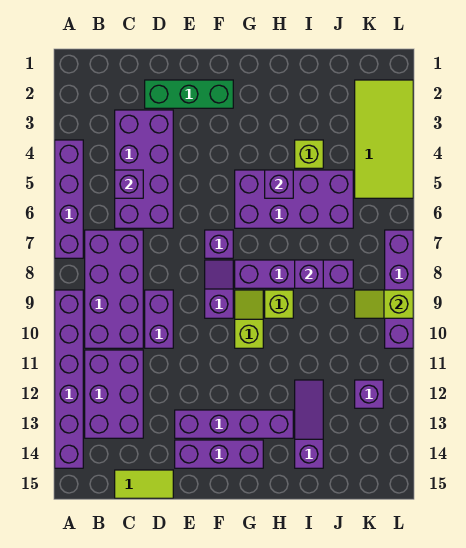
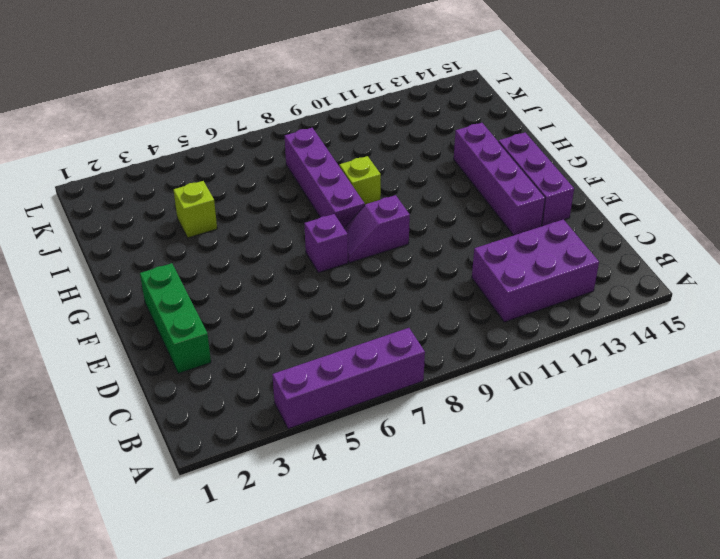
none -> purple 1x6 brick [55,290,83,468]
none -> purple 2x4 brick [85,230,143,348]
none -> purple 2x4 brick [115,110,173,228]

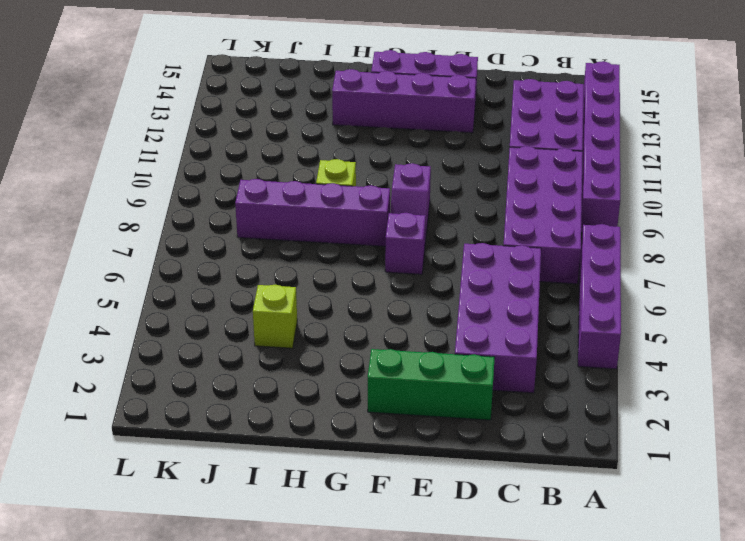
none -> lime 1x2 tile [115,470,173,498]
none -> purple 1x2 brick [145,290,173,348]
none -> purple 2x4 brick [235,170,353,228]

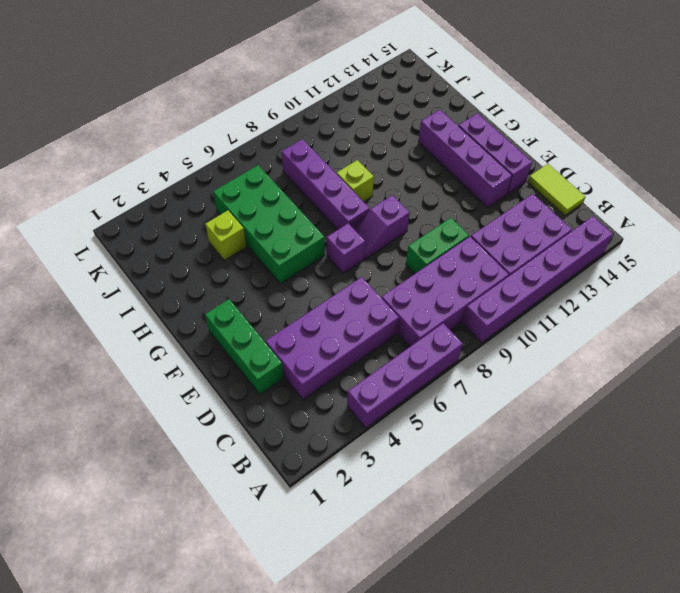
green 1x2 brick [406,218,469,273] -> purple 1x2 brick [145,290,173,348]
green 2x4 brick [213,165,325,284] -> purple 2x4 brick [235,170,353,228]
none -> lime 1x2 slope [235,290,263,348]
none -> purple 1x3 slope [295,380,323,468]
none -> lime 2x4 tile [355,80,413,198]

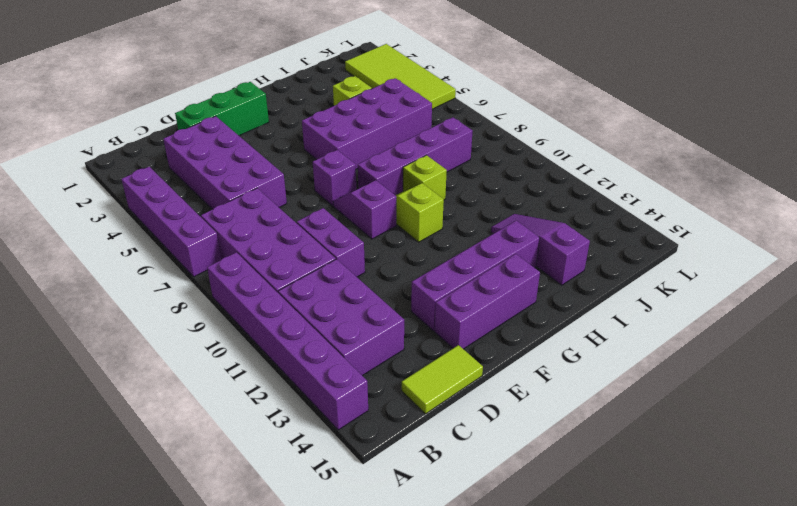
none -> purple 1x1 brick [355,380,383,408]
none -> purple 1x4 brick [385,230,413,348]
none -> purple 1x1 brick [115,170,143,198]

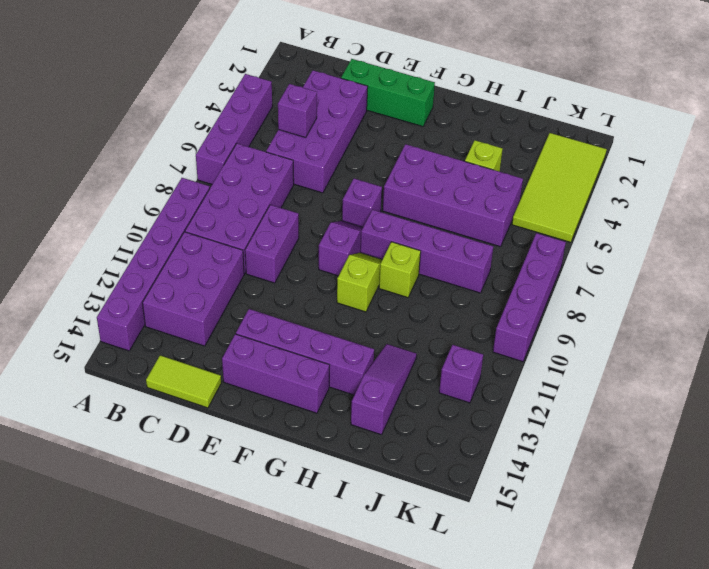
none -> purple 1x1 brick [265,170,293,198]
none -> purple 1x1 brick [295,260,323,288]
none -> lime 1x2 slope [355,290,413,318]

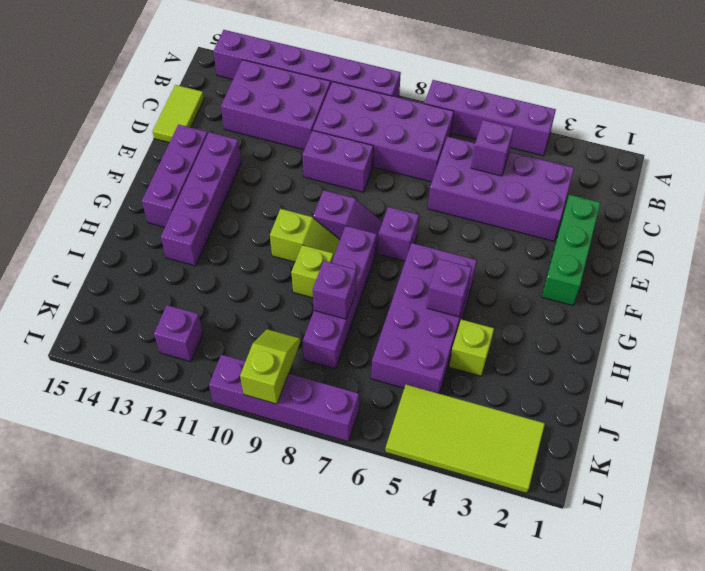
none -> purple 1x3 slope [295,380,323,468]

